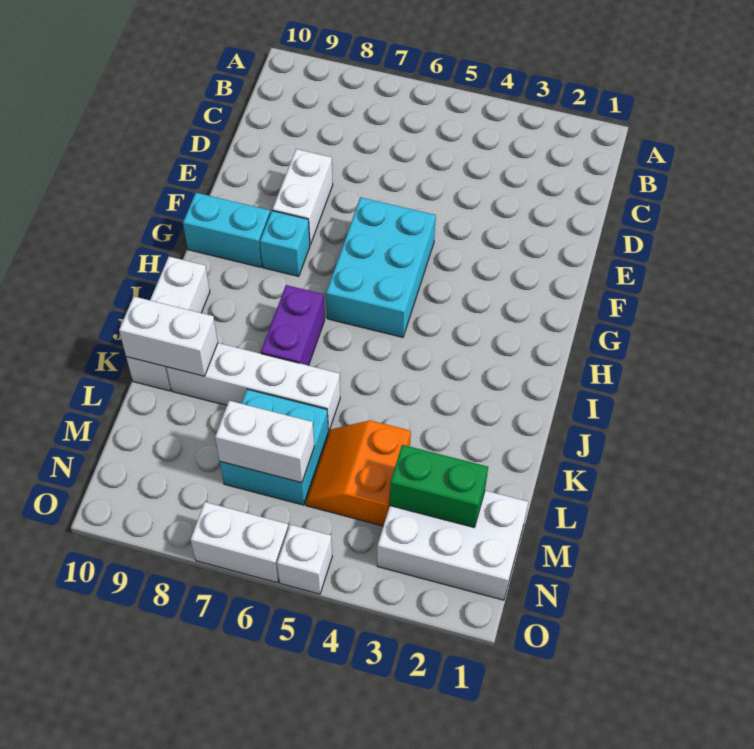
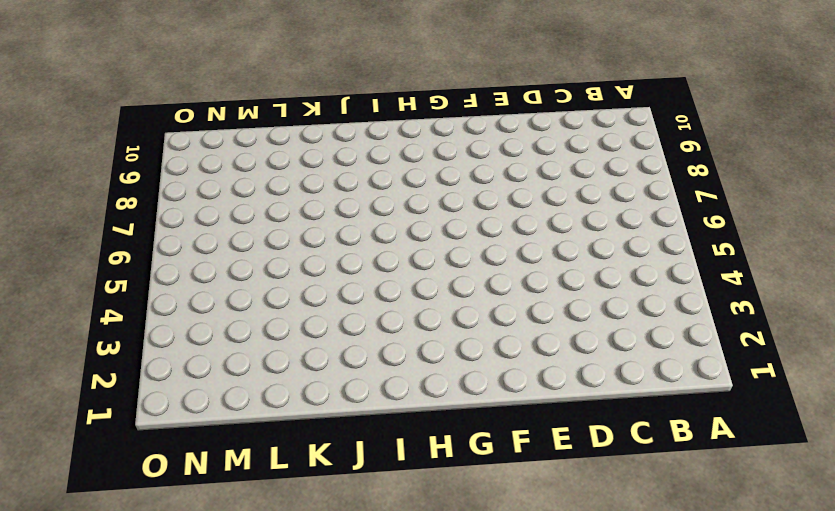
none -> white 1x2 brick [272,149,333,245]
none -> cyan 2x3 brick [326,197,436,337]
none -> cyan 1x1 brick [260,211,310,276]

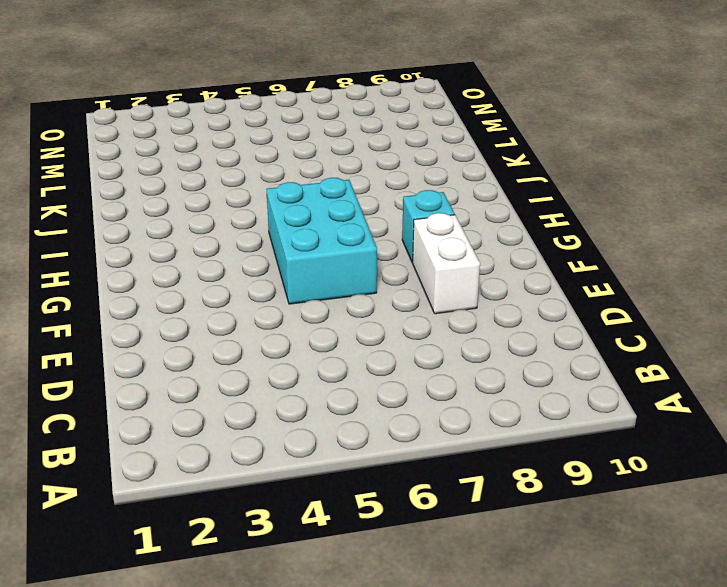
none -> cyan 1x2 brick [183,193,270,267]
none -> purple 1x2 brick [261,285,325,365]
none -> white 1x3 brick [126,257,210,391]

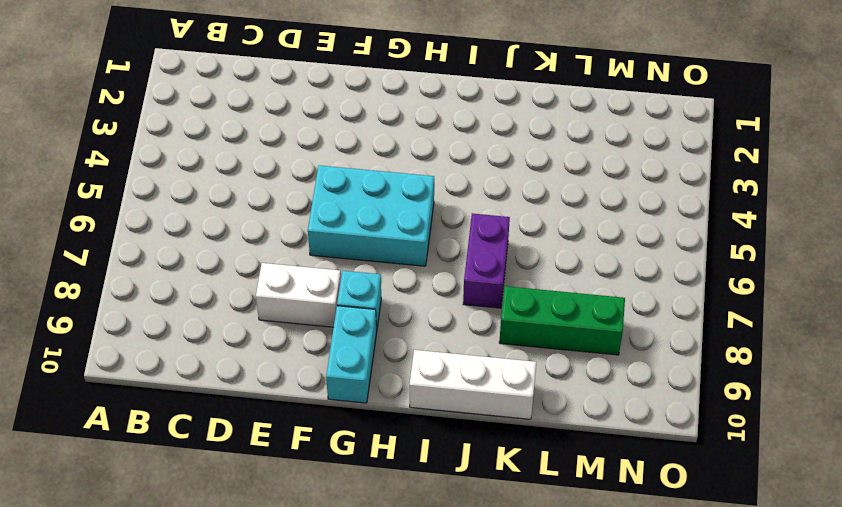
purple 1x2 brick [463,213,510,308] -> purple 1x2 brick turned to [261,285,325,365]
green 1x3 brick [499,286,625,355] -> white 1x4 brick [166,343,340,432]
none -> orange 2x2 slope [306,420,411,526]
none -> cyan 2x2 brick [220,389,328,505]
none -> white 2x3 brick [377,491,528,600]

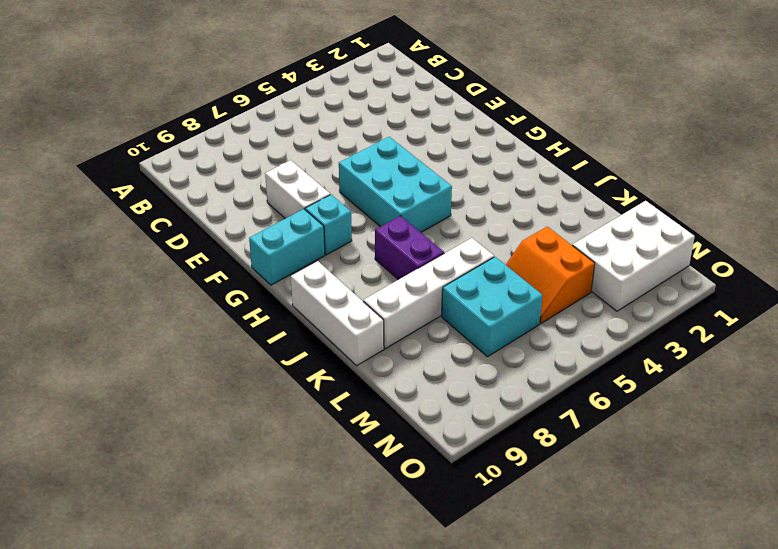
none -> white 1x1 brick [277,525,332,594]
none -> white 1x2 brick [190,502,289,583]
none -> white 1x2 brick [119,297,218,376]

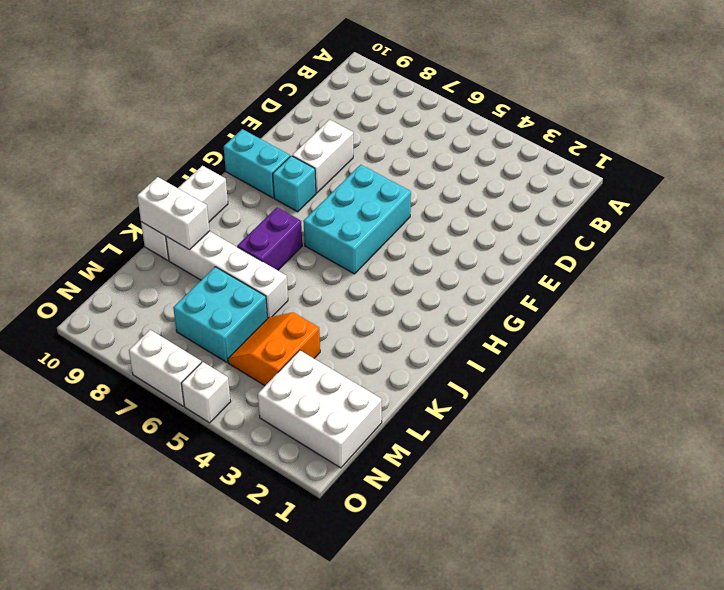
none -> green 1x2 brick [390,445,488,527]
none -> white 1x2 brick [215,401,314,483]

